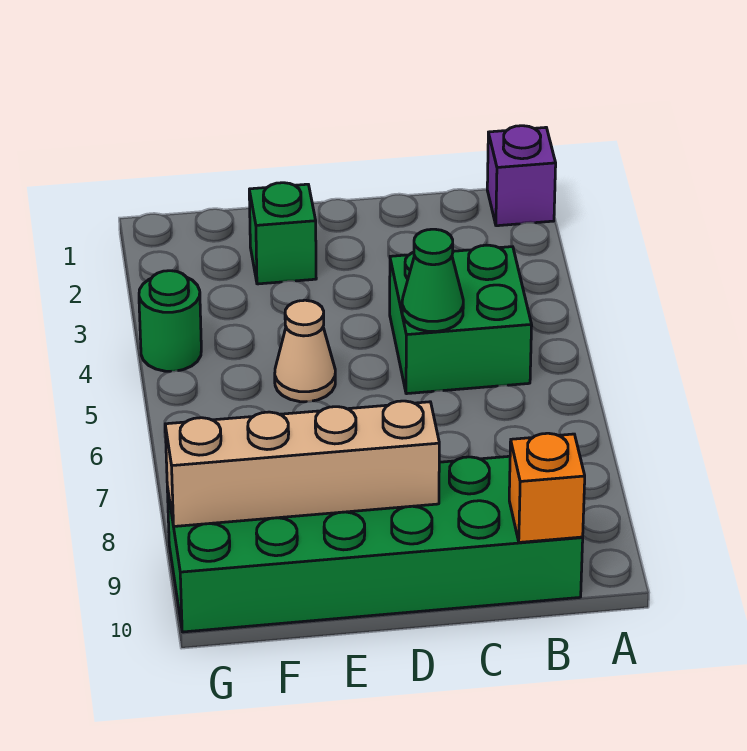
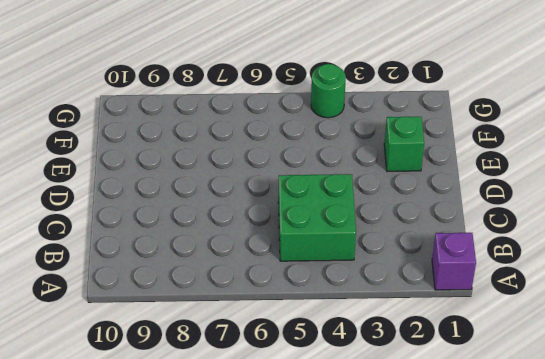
none -> green 2x6 brick [167,456,583,632]
none -> tan 1x1 cone [275,300,335,402]

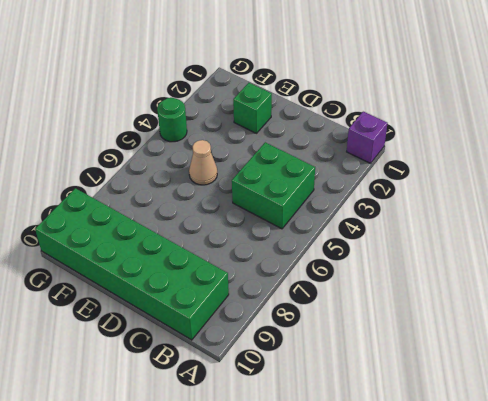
none -> orange 1x1 brick [509,433,585,542]
none -> green 1x1 cone [402,229,463,332]

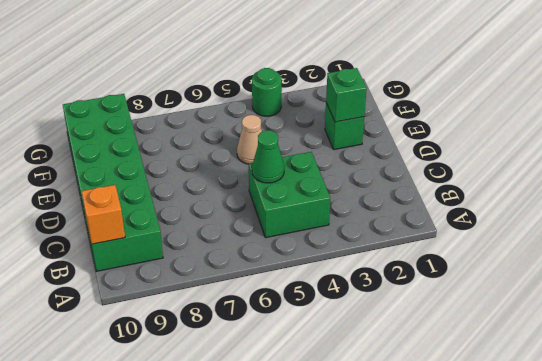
green 1x1 brick [326,68,367,122] -> none
none -> purple 1x1 brick [487,126,556,226]
none -> tan 1x4 brick [165,401,439,526]

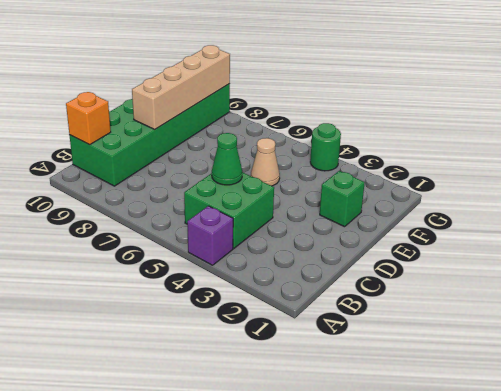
purple 1x1 brick [187,206,233,265] -> purple 1x1 brick moved to [487,126,556,226]

